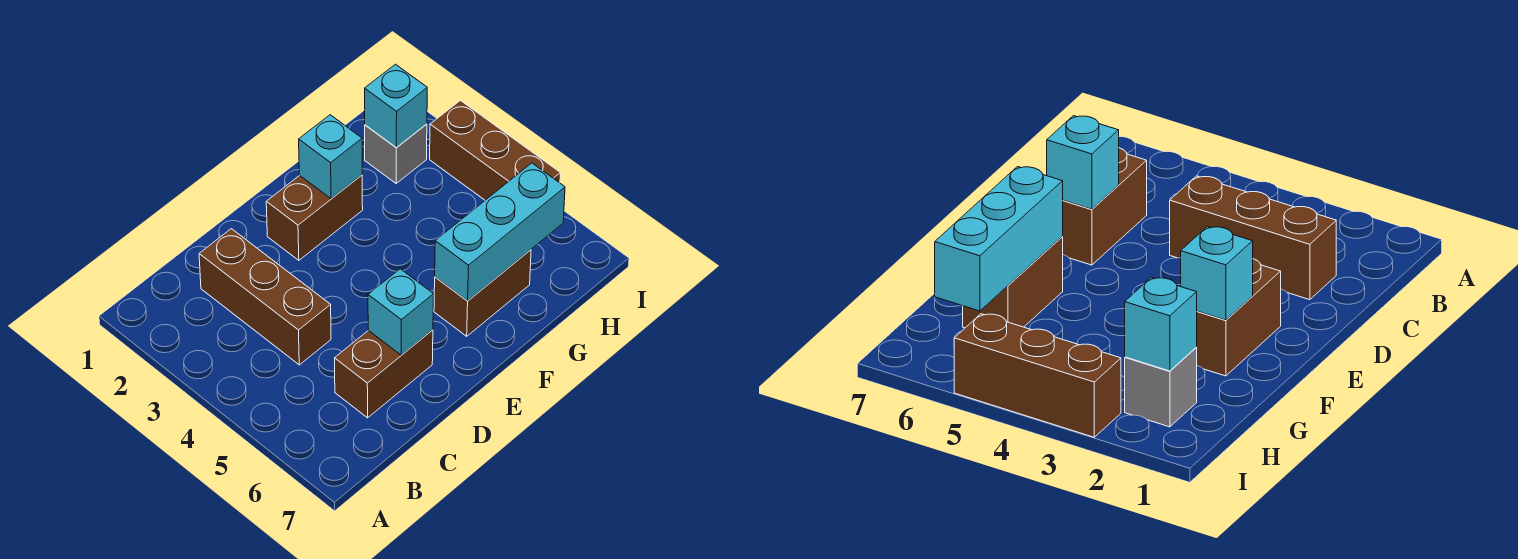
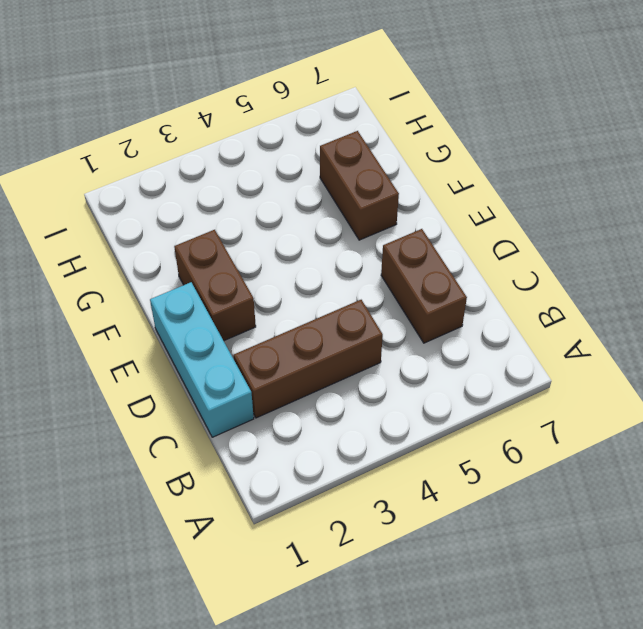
cyan 1x3 brick [150,282,254,437] -> cyan 1x3 brick moved to [435,163,565,301]
none -> grey 1x1 brick [365,124,427,183]
none -> brown 1x3 brick [430,101,560,200]

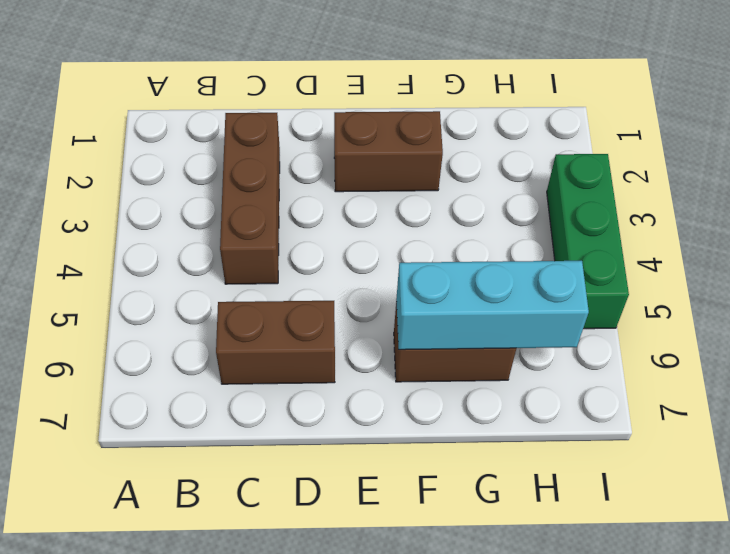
green 1x3 brick [547,154,629,329] -> brown 1x3 brick [430,101,560,200]
none -> grey 1x1 brick [365,124,427,183]
none -> cyan 1x1 brick [368,269,434,355]

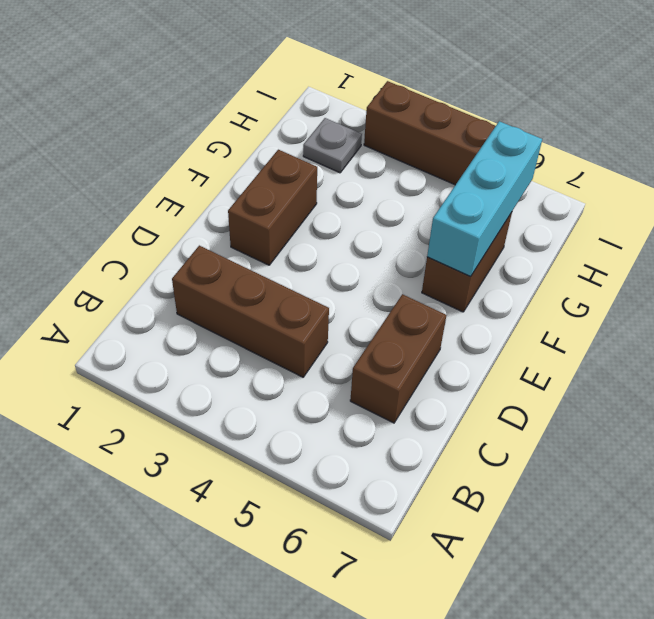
grey 1x1 plate [303,118,362,173] -> grey 1x1 brick [365,124,427,183]
none -> cyan 1x1 brick [368,269,434,355]
none -> cyan 1x1 brick [299,115,362,199]

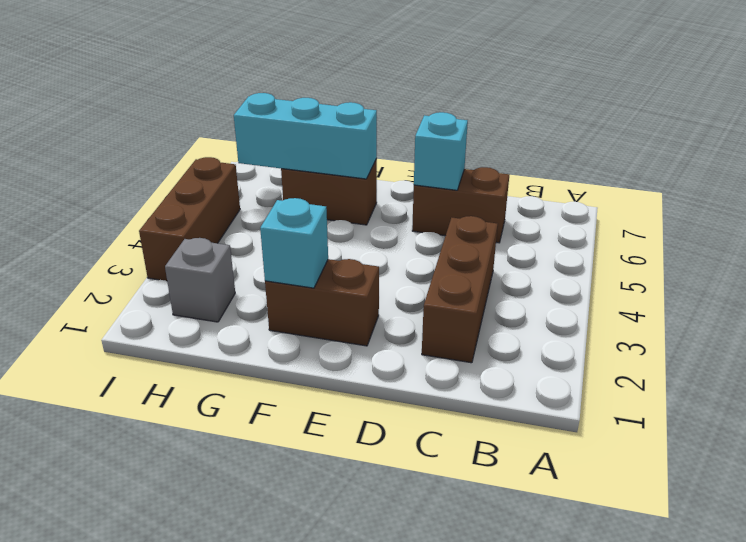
none -> cyan 1x1 brick [365,64,427,148]

